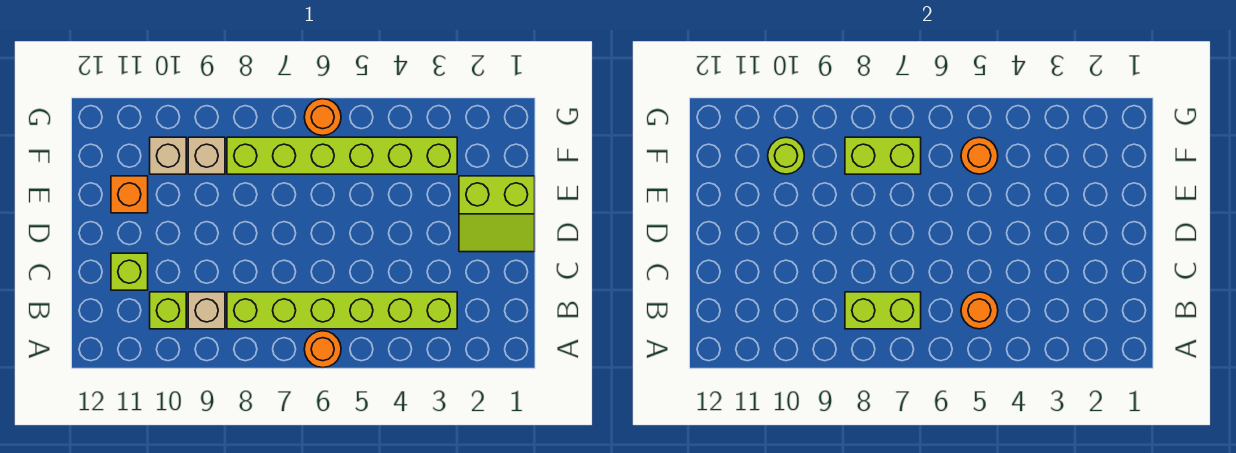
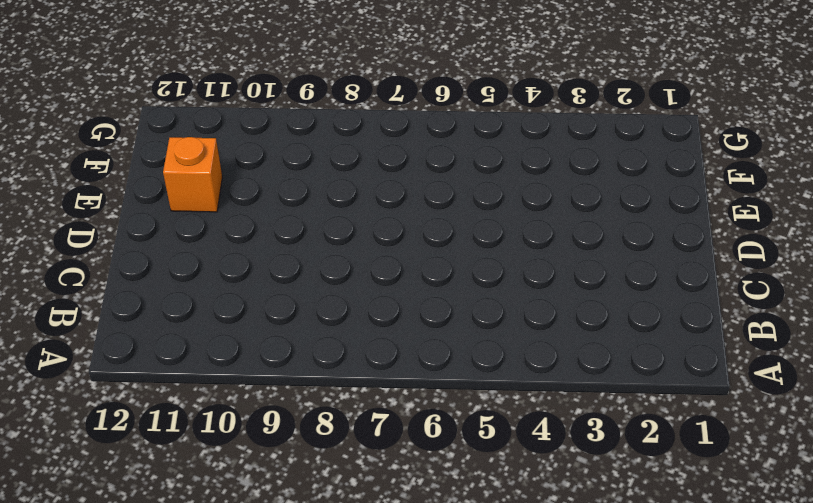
none -> orange 1x1 round brick [304,331,341,368]
none -> lime 1x6 brick [227,292,457,329]
none -> tan 1x1 brick [188,292,225,329]

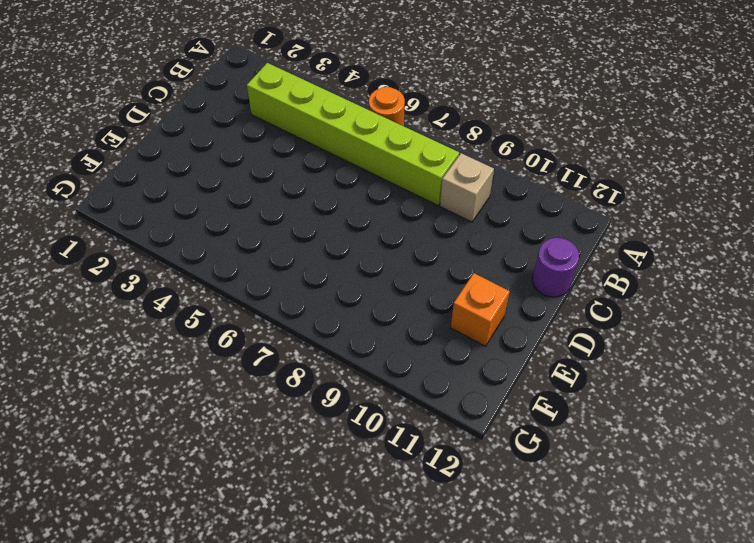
purple 1x1 round brick [533,238,579,297] -> none
none -> lime 1x1 brick [150,292,186,329]
none -> lime 1x1 brick [111,253,148,290]
none -> lime 2x2 slope [459,176,535,252]

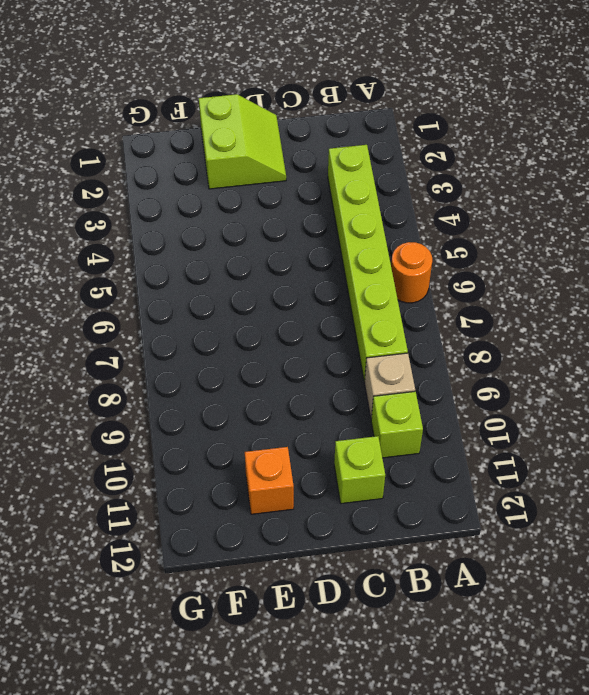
none -> lime 1x6 brick [227,137,457,174]
none -> tan 1x1 brick [188,137,225,174]
none -> tan 1x1 brick [150,137,186,174]

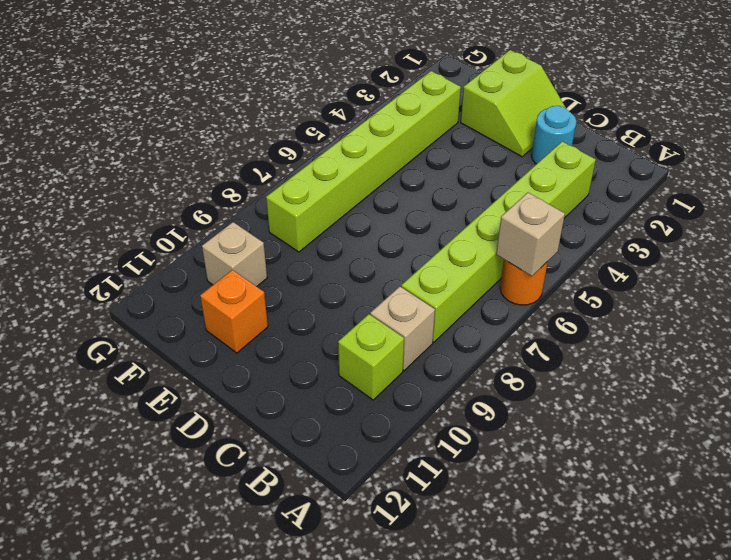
tan 1x1 brick [496,192,565,276] -> tan 1x1 brick moved to [188,137,225,174]
cyan 1x1 round brick [531,106,576,164] -> none
none -> lime 1x1 brick [111,253,148,290]
none -> orange 1x1 round brick [304,99,341,136]
none -> orange 1x1 round brick [961,292,998,329]

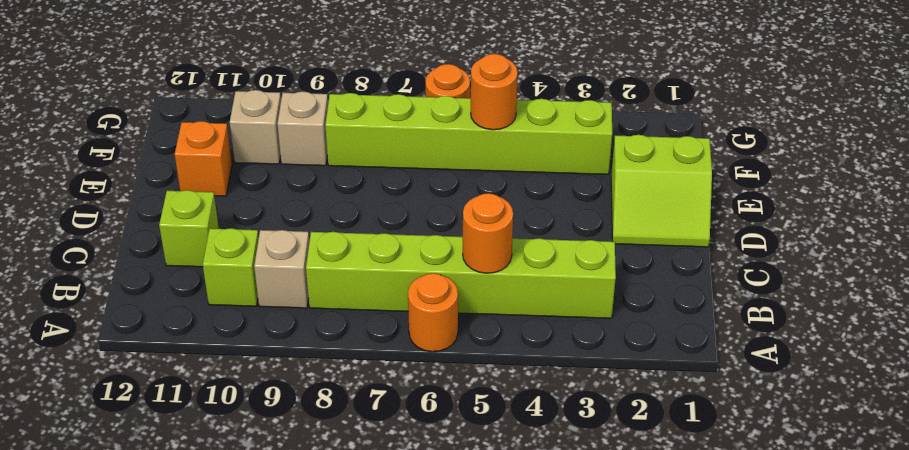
none -> lime 1x2 brick [845,292,921,329]
none -> lime 1x2 brick [845,137,921,174]
none -> lime 1x1 round brick [768,137,804,174]

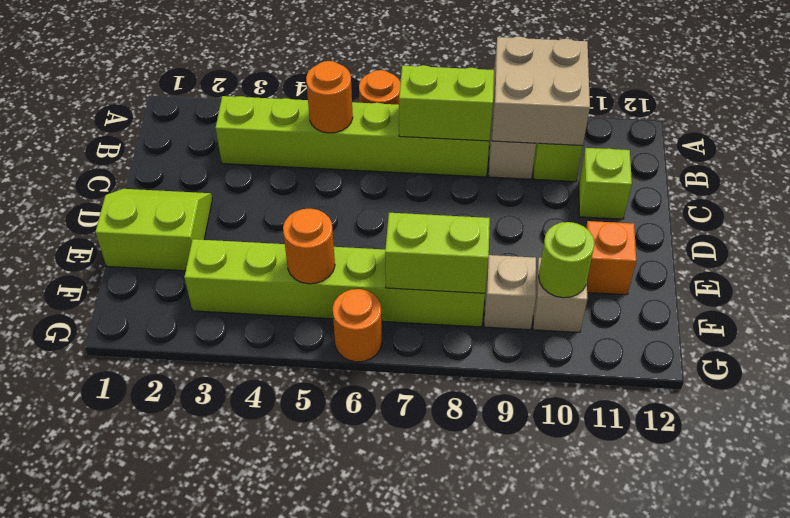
tan 2x2 brick [492,37,590,146] -> none

